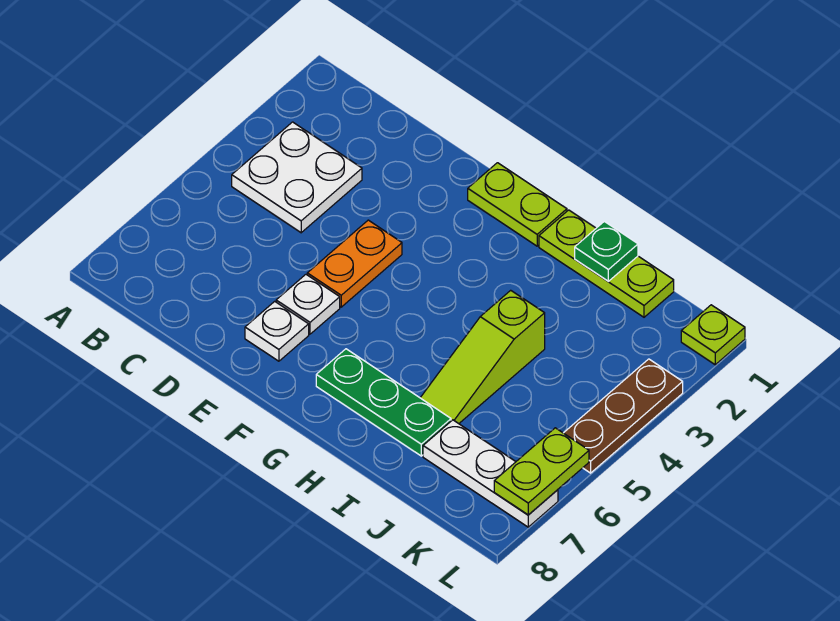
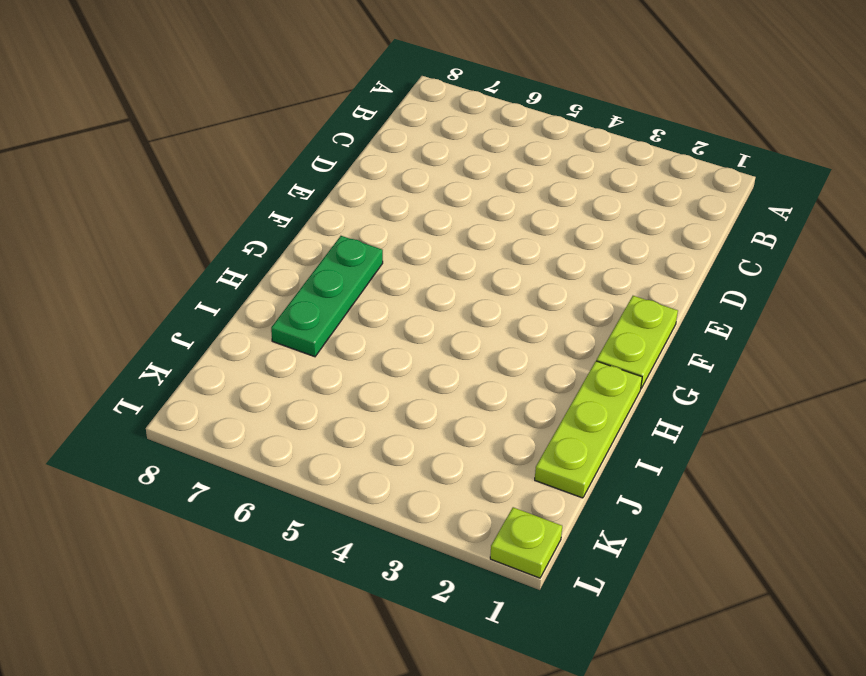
none -> white 2x2 plate [232,122,362,233]
none -> orange 1x2 plate [307,220,402,307]
none -> white 1x1 plate [276,275,340,334]

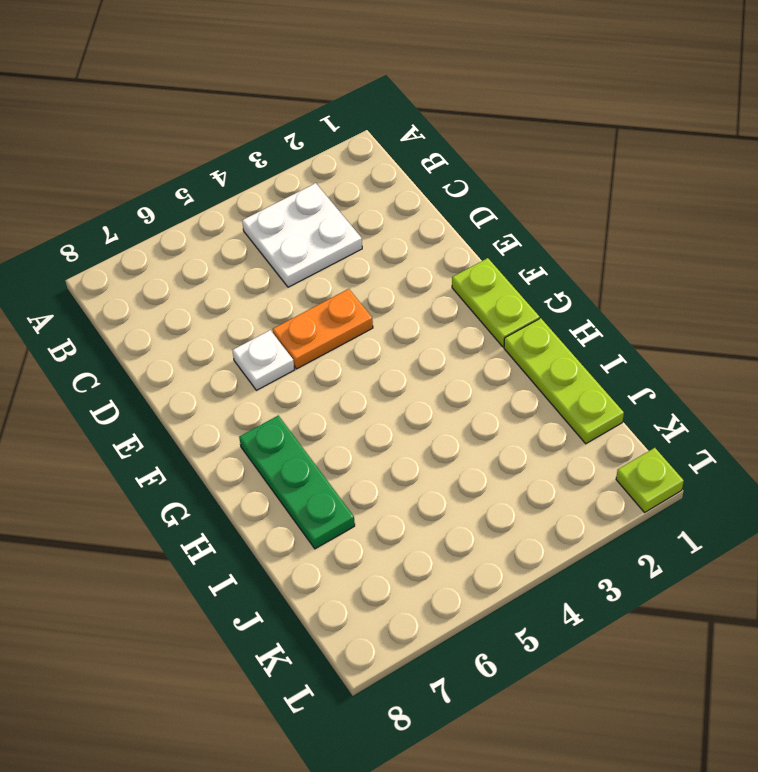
none -> white 1x1 plate [245,301,309,361]
none -> lime 1x3 slope [420,290,545,424]
none -> white 1x3 plate [423,420,558,527]

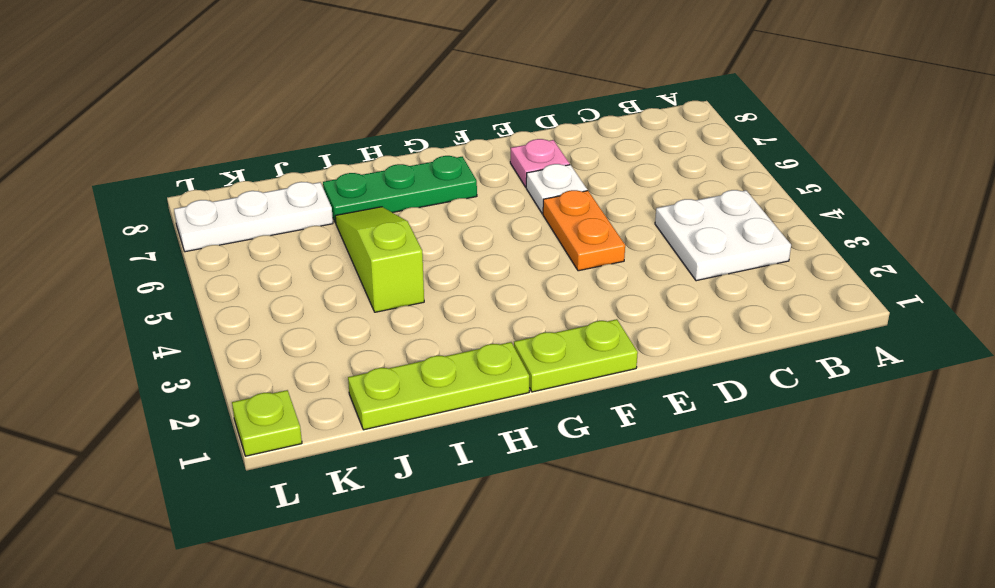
pink 1x1 plate [510,139,570,187] -> white 1x1 plate [245,301,309,361]
none -> brown 1x3 plate [564,359,683,473]
none -> green 1x1 plate [575,221,638,281]
none -> lime 1x2 plate [494,428,589,515]

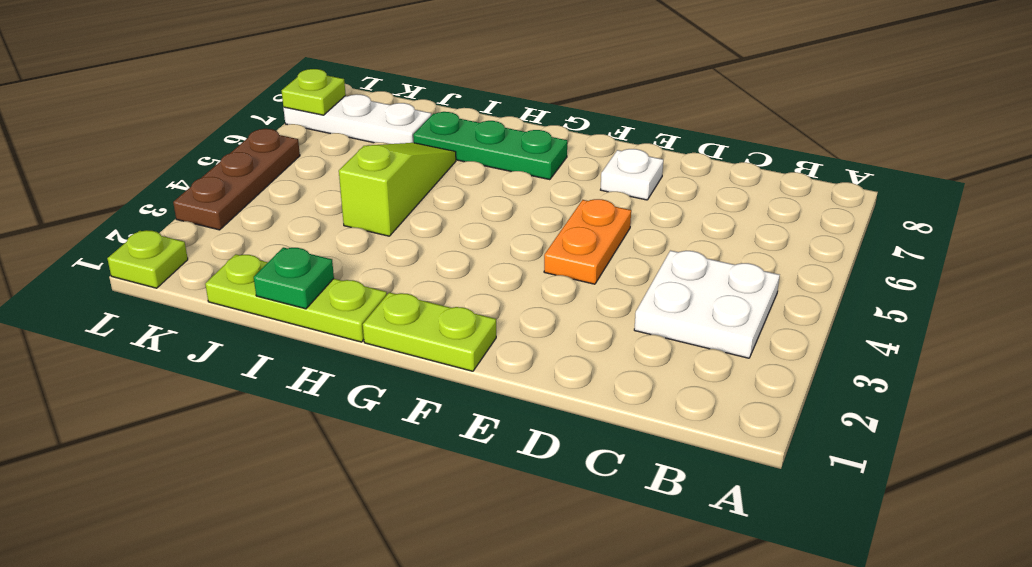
lime 1x1 plate [282,69,346,115] -> lime 1x2 plate [494,428,589,515]
none -> white 1x1 plate [276,275,340,334]

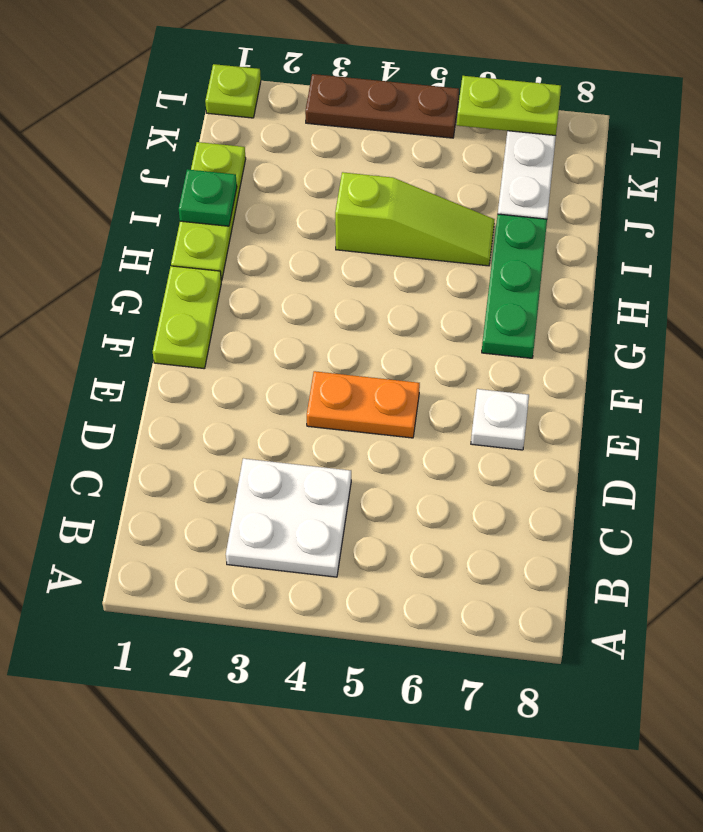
none -> white 1x1 plate [276,275,340,334]

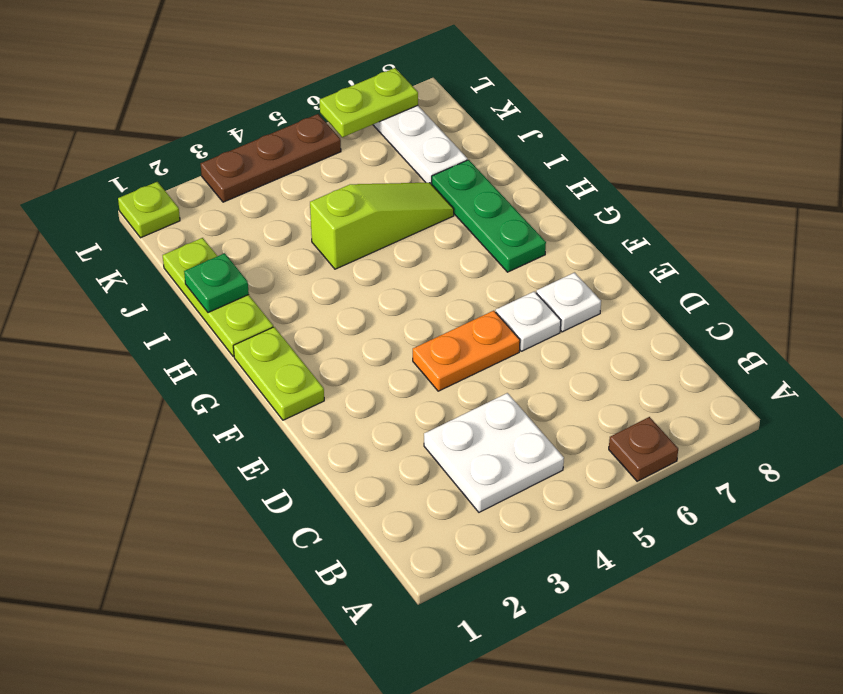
brown 1x1 plate [609,417,678,481] -> none

